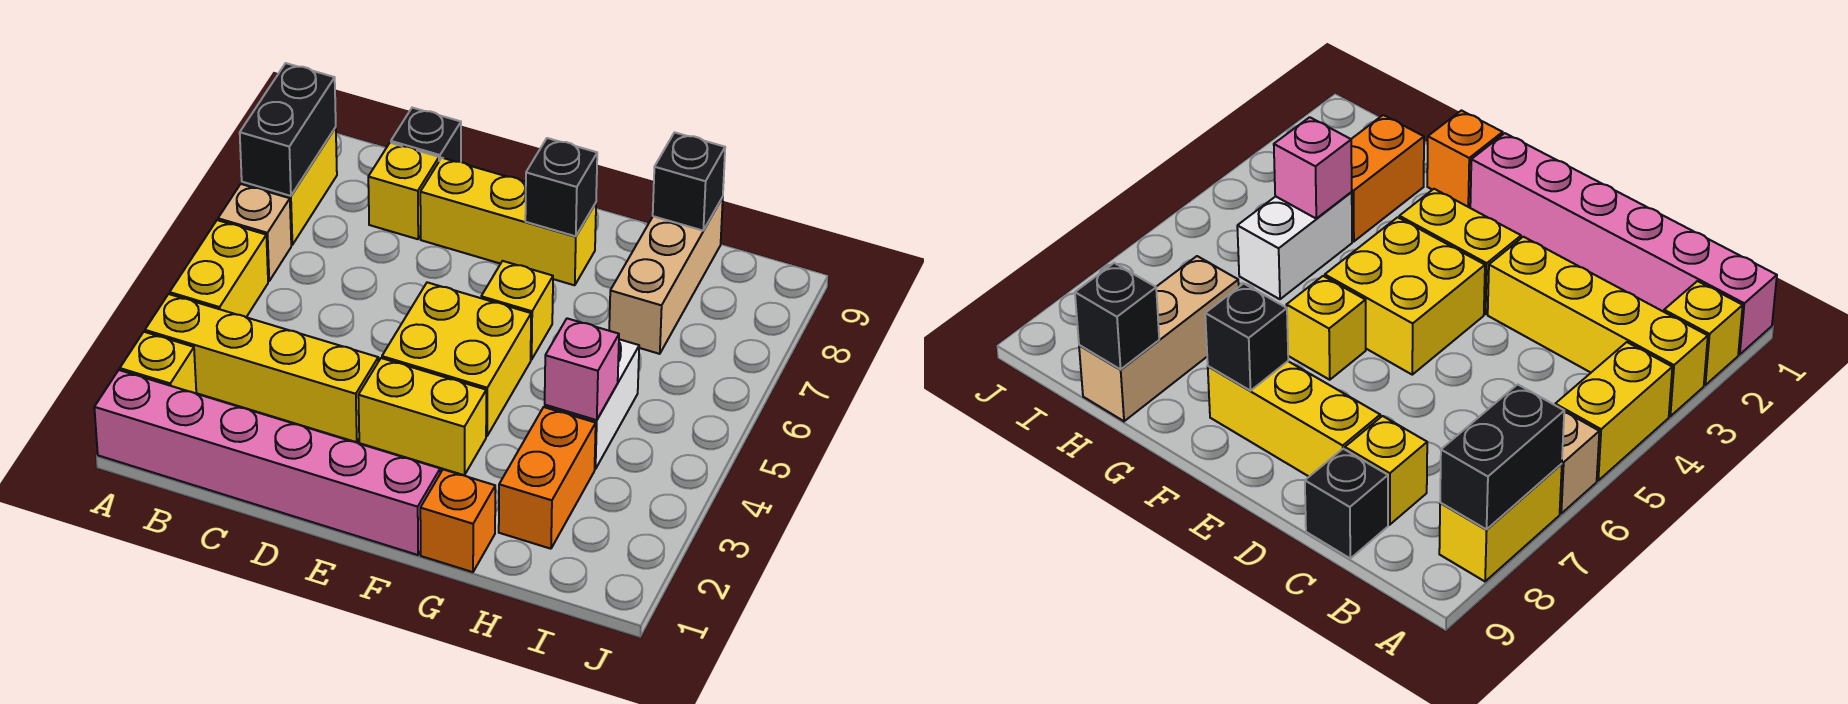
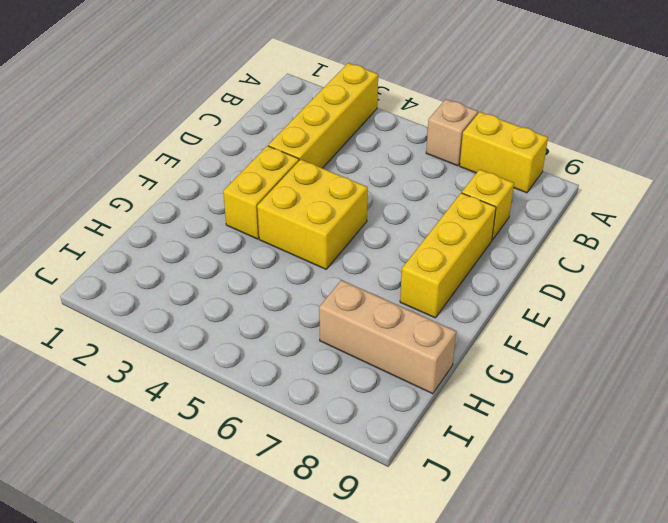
none -> pink 1x6 brick [94,370,440,555]
none -> yellow 1x1 brick [120,332,196,393]
none -> yellow 1x2 brick [170,220,268,317]

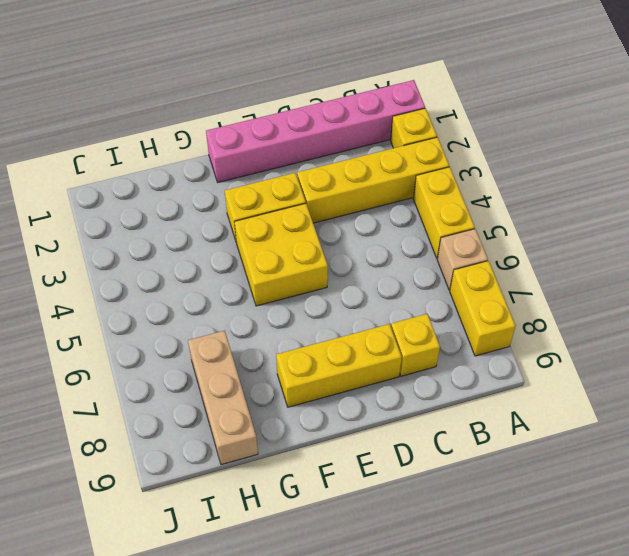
none -> black 1x1 brick [391,108,461,162]
none -> yellow 1x1 brick [481,261,553,360]
none -> orange 1x1 brick [420,469,495,572]

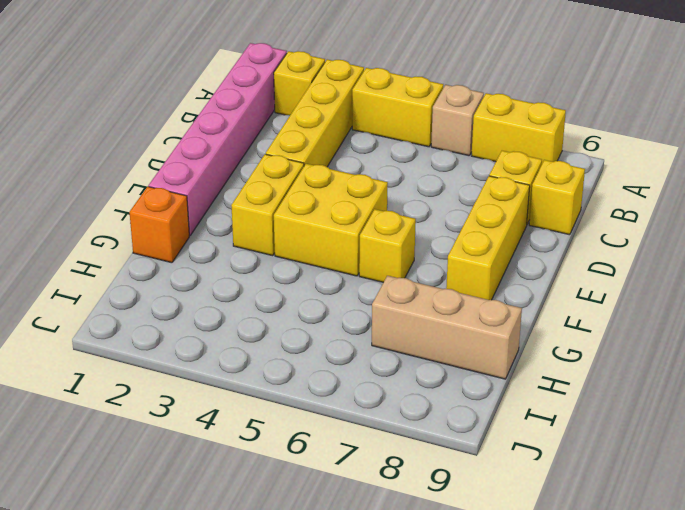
yellow 1x1 brick [529,160,585,235] -> black 1x1 brick [391,108,461,162]
none -> orange 1x2 brick [499,407,596,549]
none -> white 1x2 brick [545,339,639,469]
none -> black 1x2 brick [240,63,336,196]

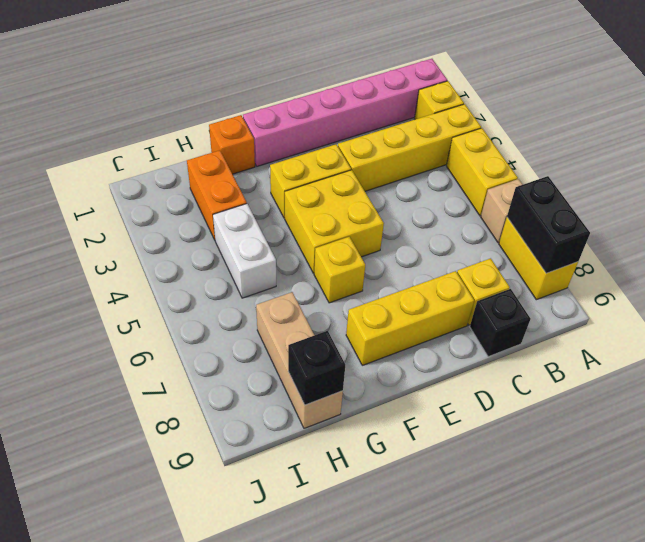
none -> black 1x1 brick [525,138,597,236]
none -> pink 1x1 brick [545,318,619,420]

